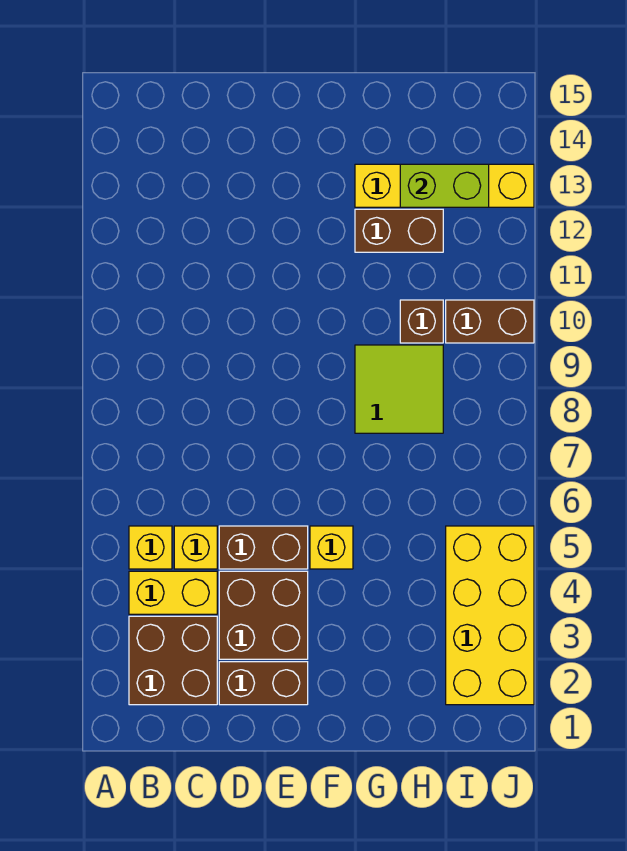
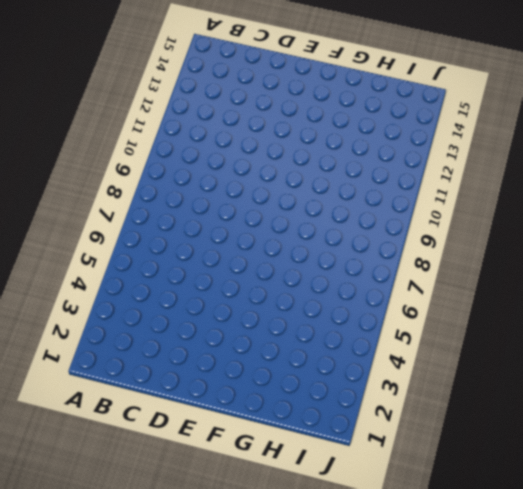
none -> brown 2x2 brick [129,616,217,705]
none -> yellow 1x2 brick [129,571,217,614]
none -> yellow 1x1 brick [129,526,172,569]

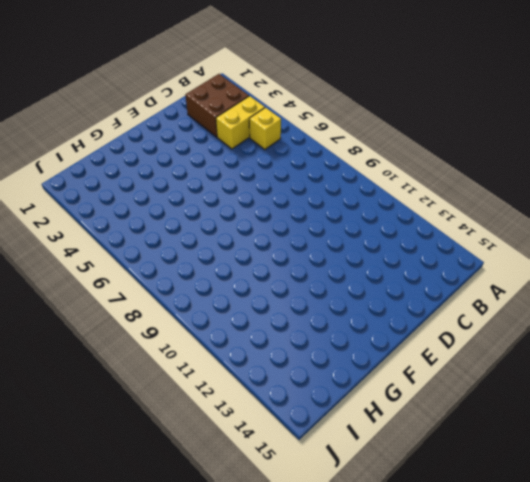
none -> yellow 1x1 brick [174,526,217,569]
none -> brown 1x2 brick [219,662,308,705]
none -> brown 2x2 brick [219,571,308,659]

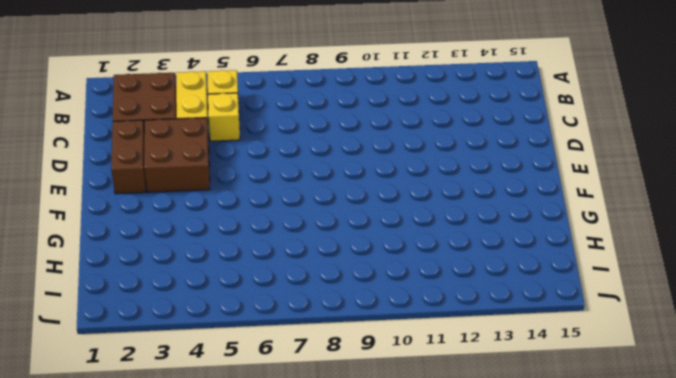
none -> brown 1x2 brick [219,526,308,569]
none -> yellow 1x1 brick [310,526,353,569]
none -> lime 2x2 tile [355,345,443,433]

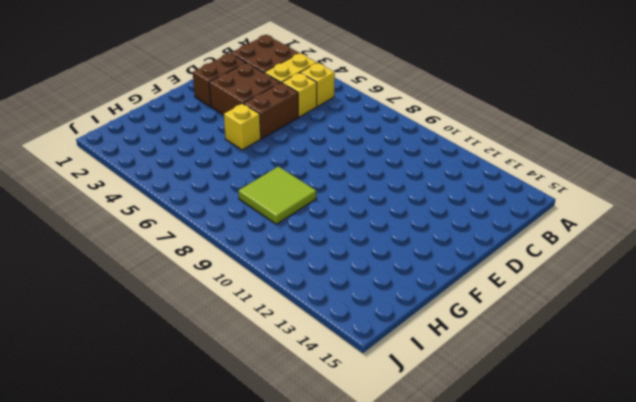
none -> brown 1x2 brick [355,209,443,252]
none -> yellow 1x4 brick [355,164,534,207]
none -> brown 1x1 brick [400,300,443,343]

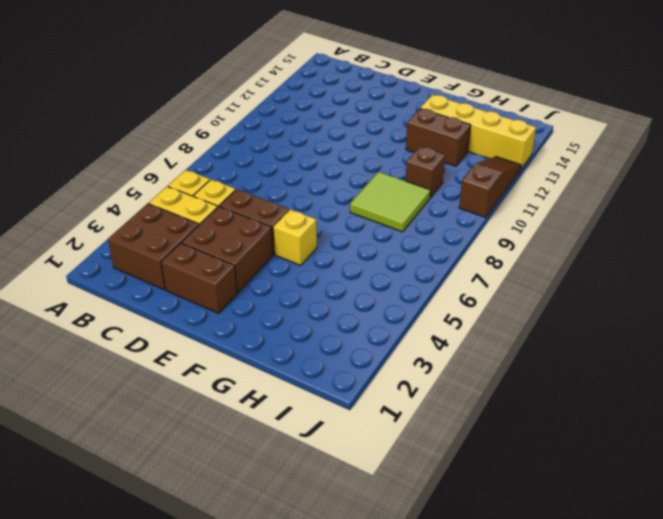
brown 1x3 slope [459,157,521,217] -> brown 1x2 brick [446,300,534,343]
none -> yellow 2x4 brick [446,526,534,705]
none -> lime 1x2 brick [400,164,489,207]

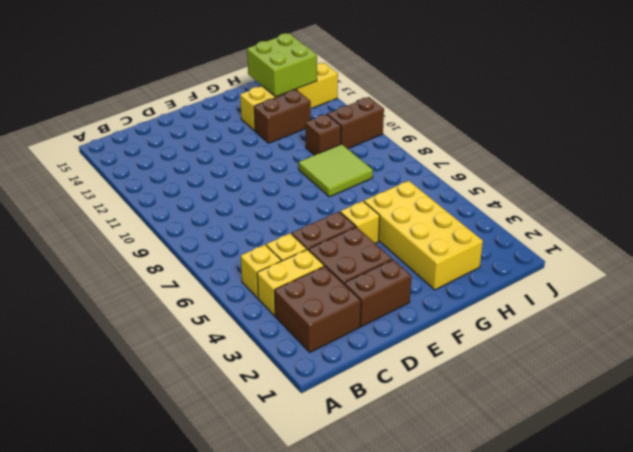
yellow 2x4 brick [364,181,483,290] -> yellow 2x4 brick moved to [446,526,534,705]
lime 2x2 brick [247,33,317,97] -> lime 1x2 brick [400,164,489,207]

